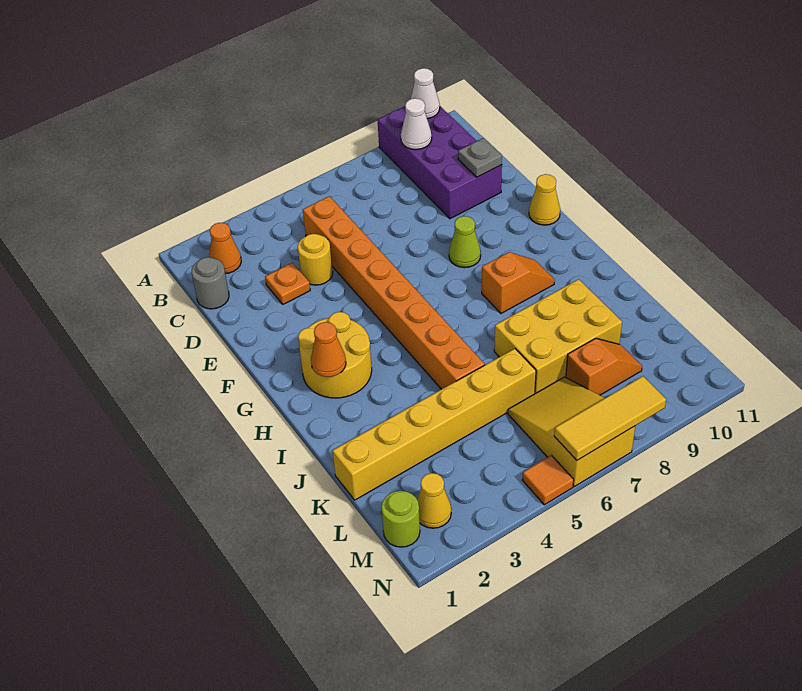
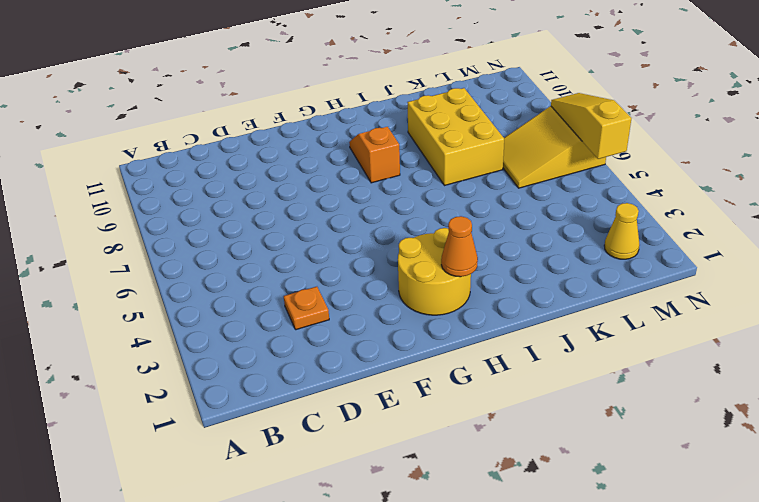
yellow 1x3 slope [551,93,631,159] -> yellow 1x3 tile [554,376,666,460]
none -> purple 2x4 brick [378,106,502,219]
none -> orange 1x1 cone [209,223,241,274]
none -> grey 1x1 round brick [192,257,229,309]

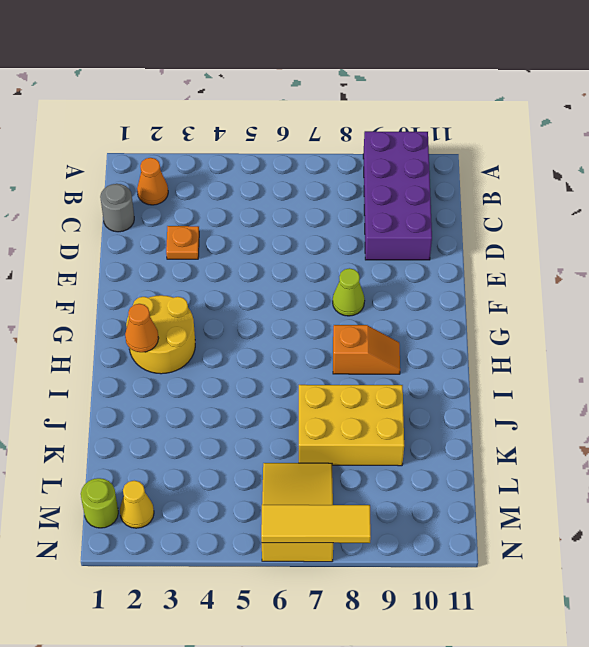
none -> orange 1x8 brick [303,196,485,389]
none -> yellow 1x1 round brick [298,234,333,285]
none -> yellow 1x1 cone [529,174,560,225]

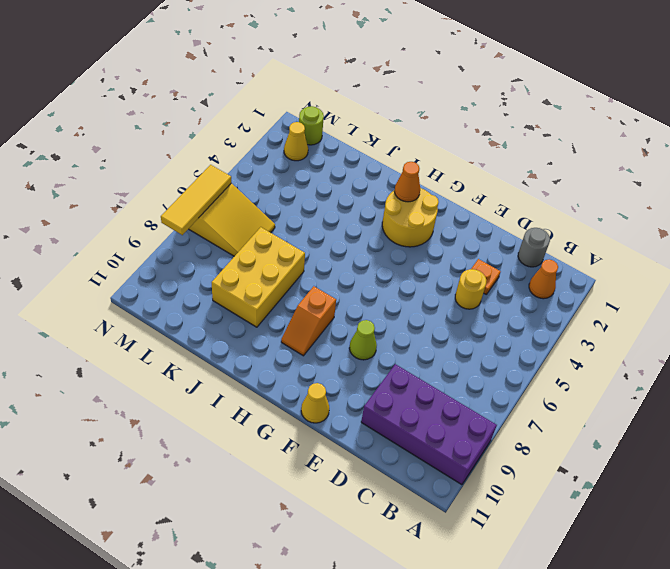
none -> orange 1x8 brick [303,196,485,389]
none -> yellow 1x6 brick [333,349,536,500]
none -> orange 1x2 slope [566,338,642,395]

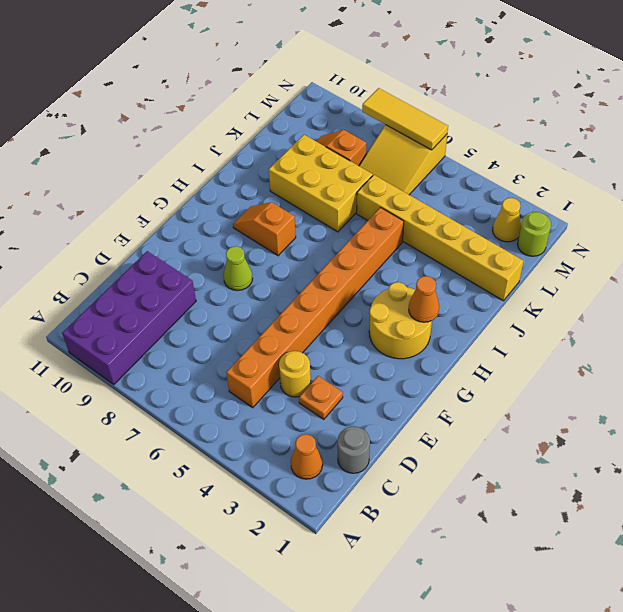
none -> yellow 1x1 cone [529,174,560,225]
none -> orange 1x1 tile [522,455,574,505]
none -> white 1x1 cone [411,68,440,119]

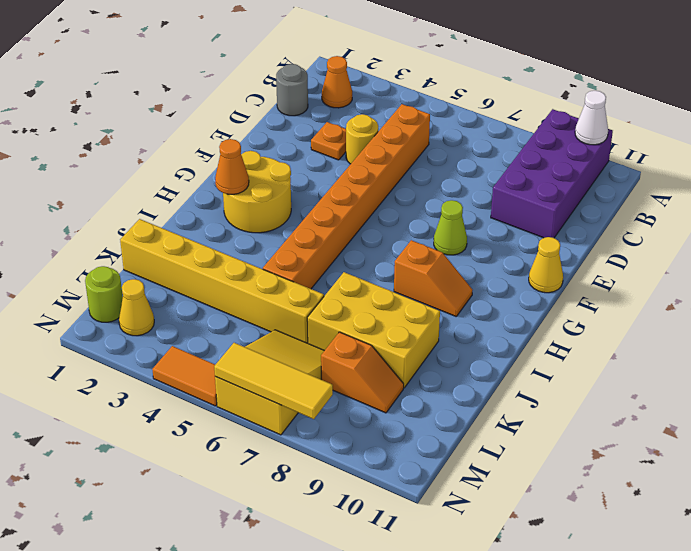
orange 1x2 tile [152,346,217,406] -> orange 1x1 tile [522,455,574,505]
none -> white 1x1 cone [401,98,432,150]
none -> grey 1x1 plate [458,138,502,177]

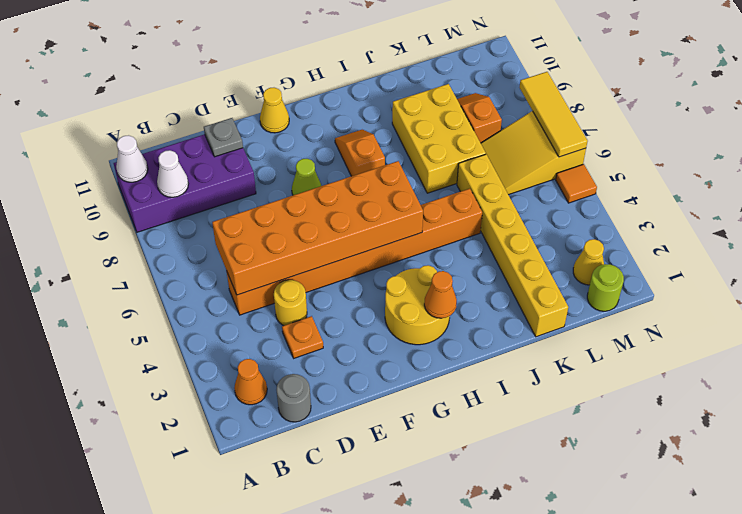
orange 2x6 brick [212,161,423,295] -> none

